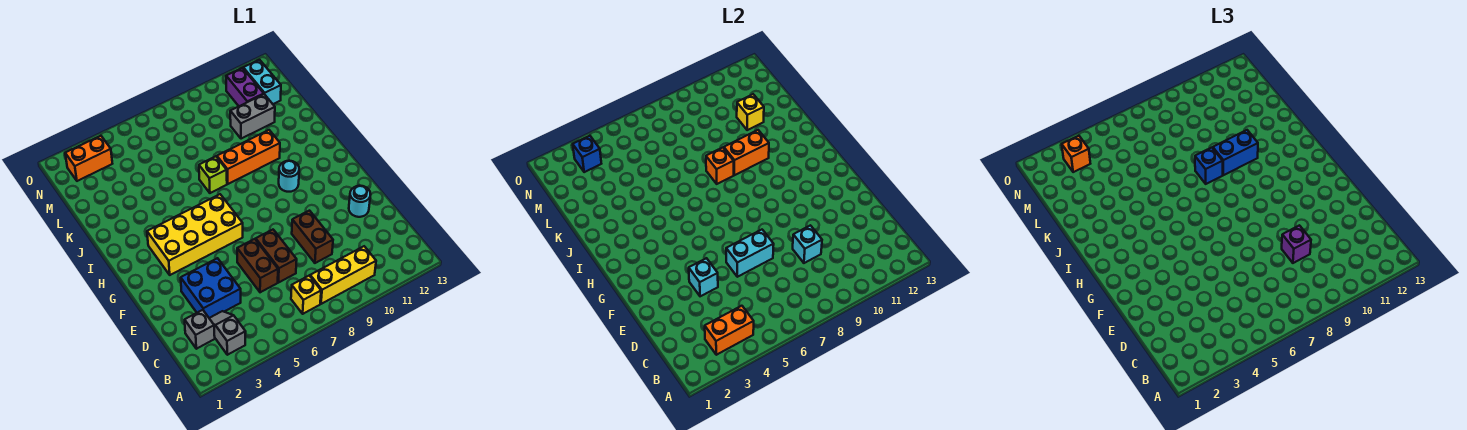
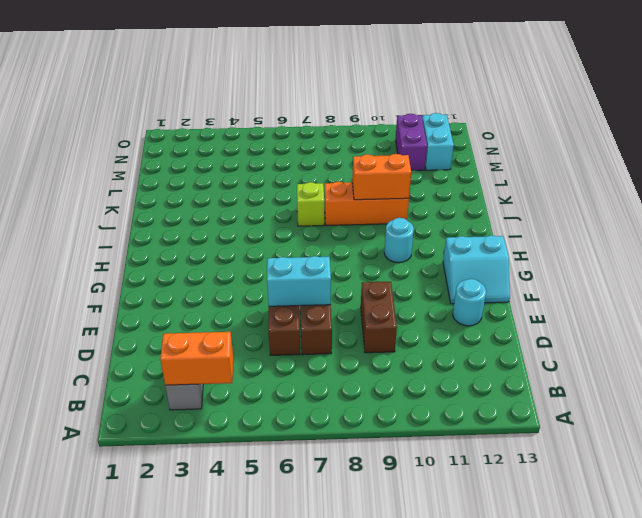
cyan 2x2 slope [443,235,510,304] -> none
none -> yellow 1x1 brick [291,276,321,314]
none -> yellow 1x3 brick [310,246,376,304]
none -> grey 1x1 brick [185,310,215,349]

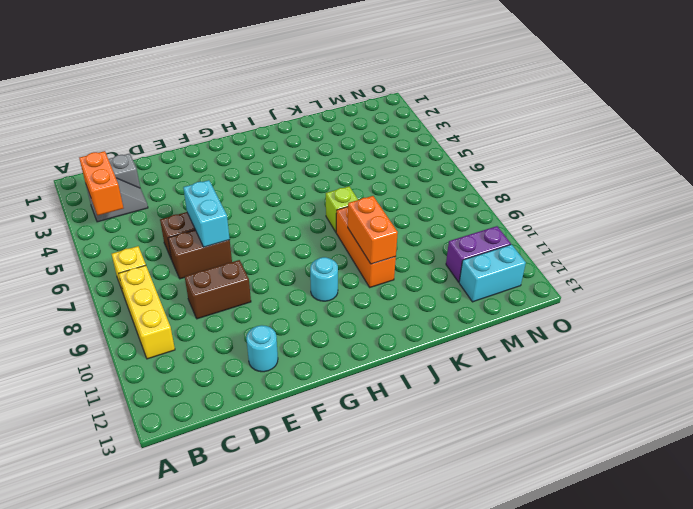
none -> blue 2x2 brick [181,258,241,318]
none -> yellow 2x4 brick [147,194,243,275]
none -> grey 1x2 brick [230,94,275,139]

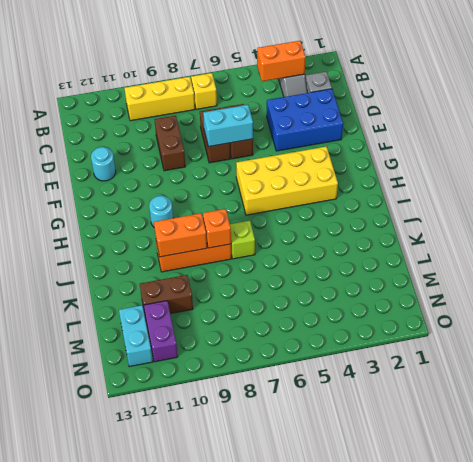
blue 2x3 brick [267,89,343,151] -> blue 2x2 brick [181,258,241,318]
brown 1x2 brick [140,275,193,314] -> grey 1x2 brick [230,94,275,139]
none -> orange 1x2 brick [65,136,112,181]
none -> cyan 1x1 brick [793,225,822,263]
none -> cyan 1x1 brick [689,258,718,296]

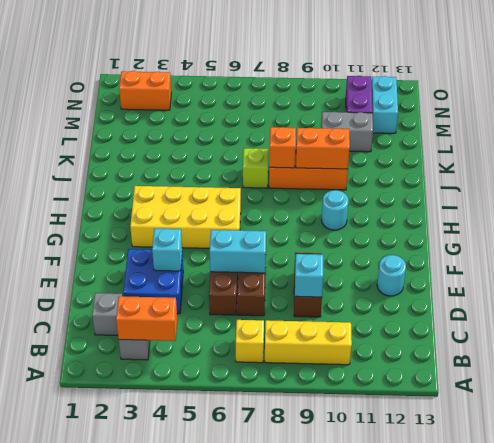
none -> yellow 1x1 brick [737,94,764,130]
none -> blue 1x1 brick [573,136,601,172]
none -> purple 1x1 brick [1282,225,1311,263]

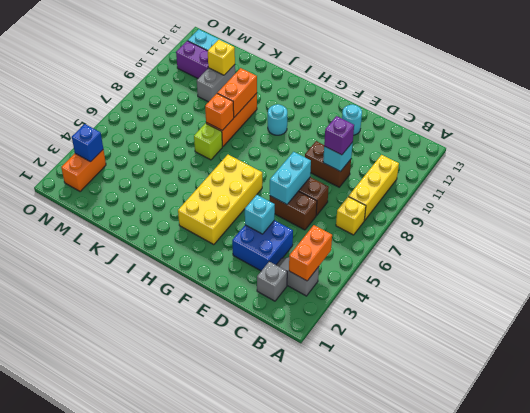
none -> blue 1x1 brick [1195,148,1223,184]
none -> blue 1x2 brick [1213,130,1258,175]
none -> orange 1x1 brick [1062,136,1090,172]

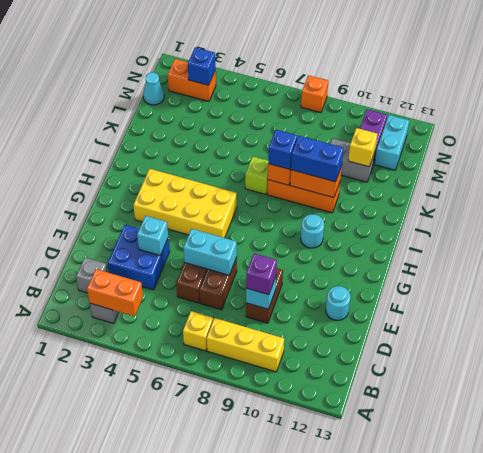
cyan 1x1 cone [143,72,164,105] -> none
orange 1x1 brick [301,75,328,112] -> orange 1x1 brick moved to [1062,136,1090,172]

